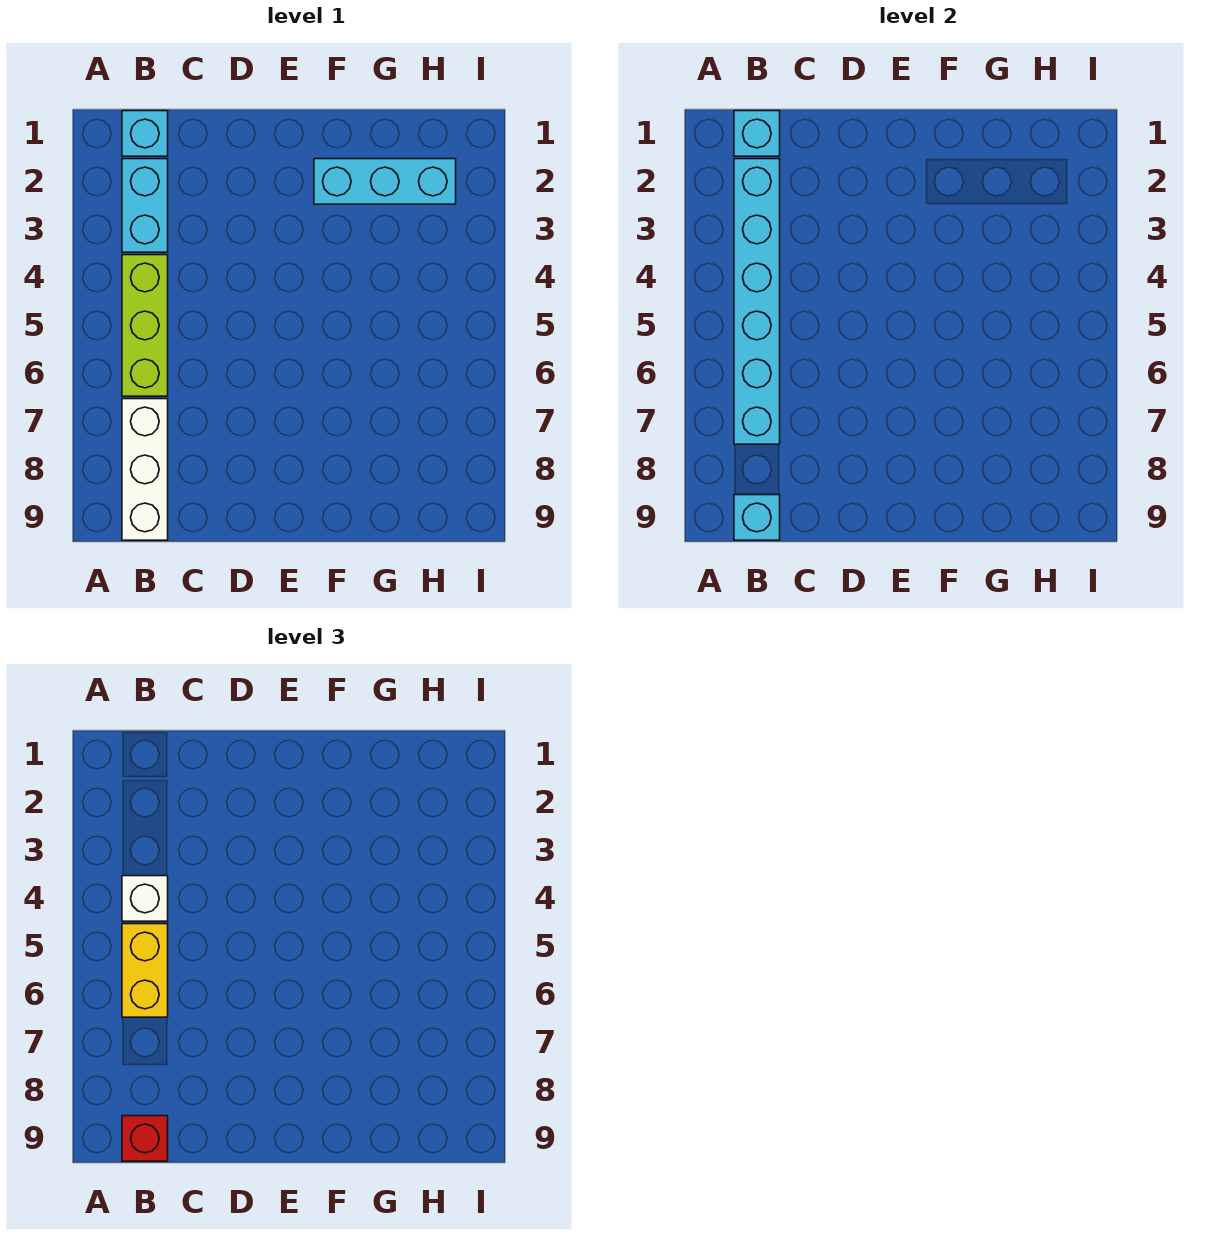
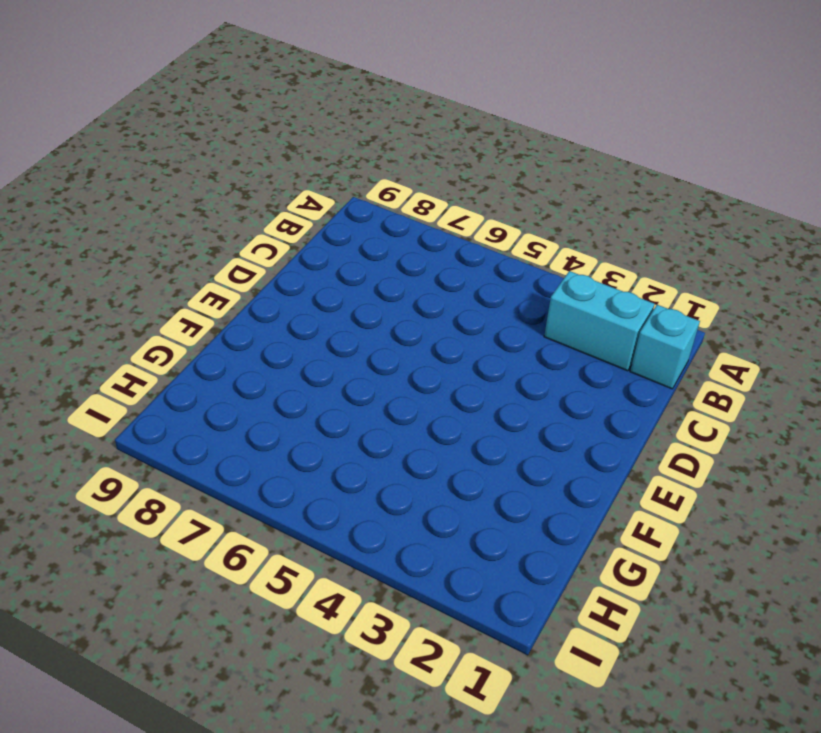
none -> lime 1x3 brick [122,255,168,396]
none -> white 1x3 brick [122,399,168,540]

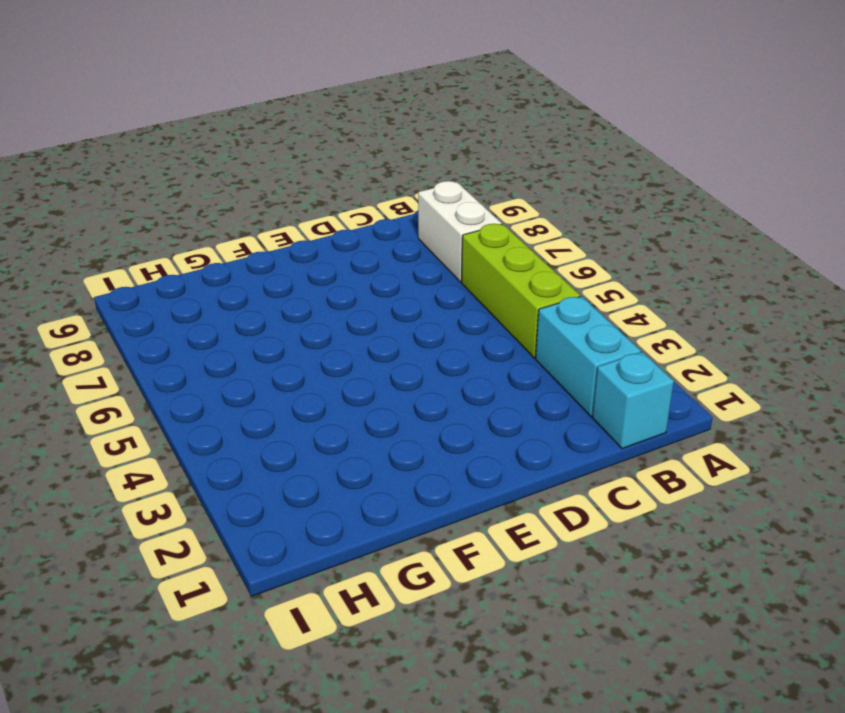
white 1x2 brick [418,181,502,282] -> white 1x3 brick [122,399,168,540]
none -> cyan 1x3 brick [314,159,456,204]
none -> cyan 1x1 brick [734,111,780,156]

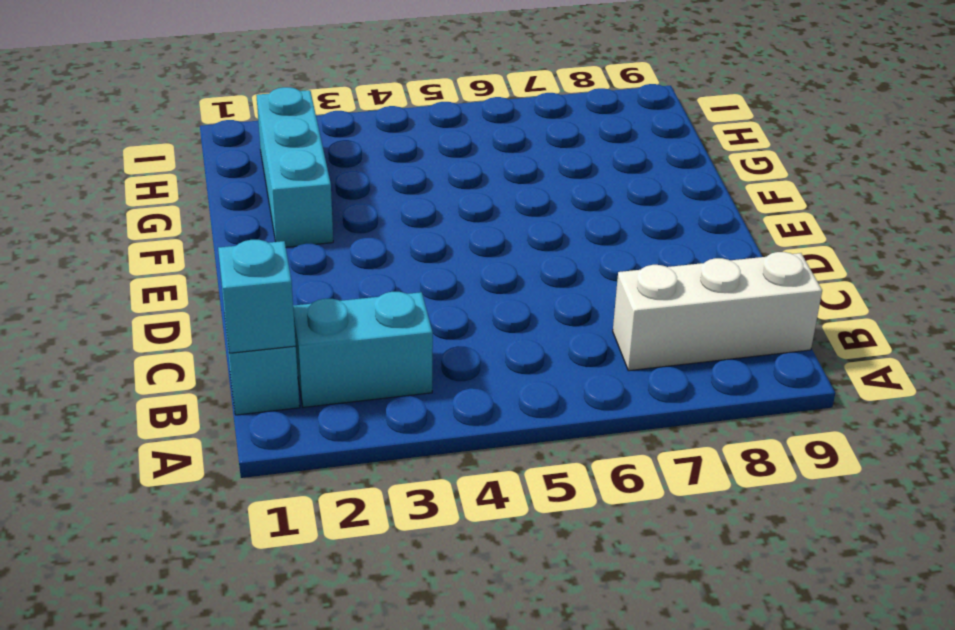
none -> lime 1x3 brick [122,255,168,396]
none -> cyan 1x6 brick [734,159,780,444]

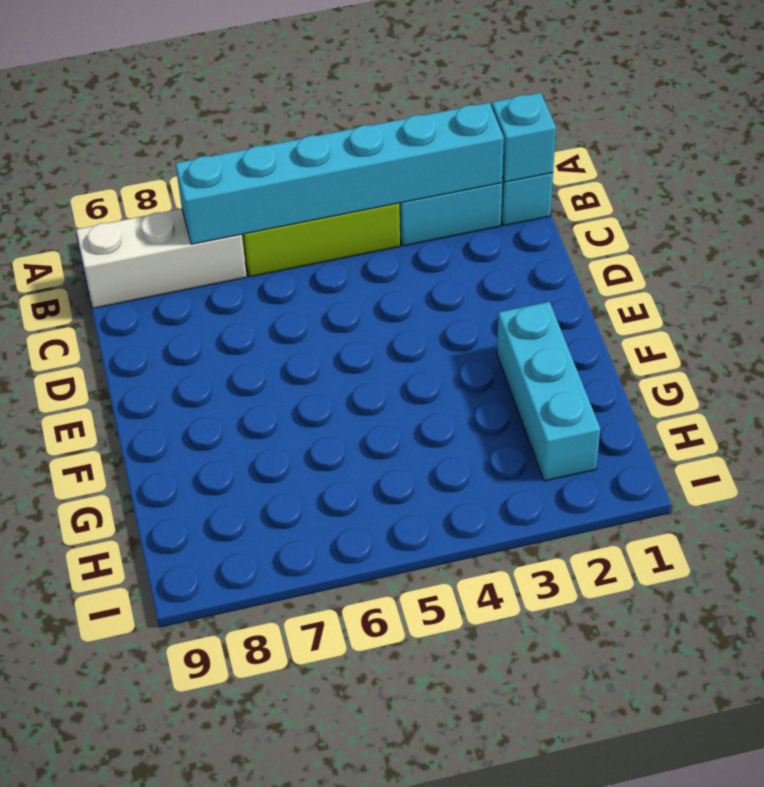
none -> cyan 1x1 brick [734,495,780,540]
none -> white 1x1 brick [122,876,168,921]

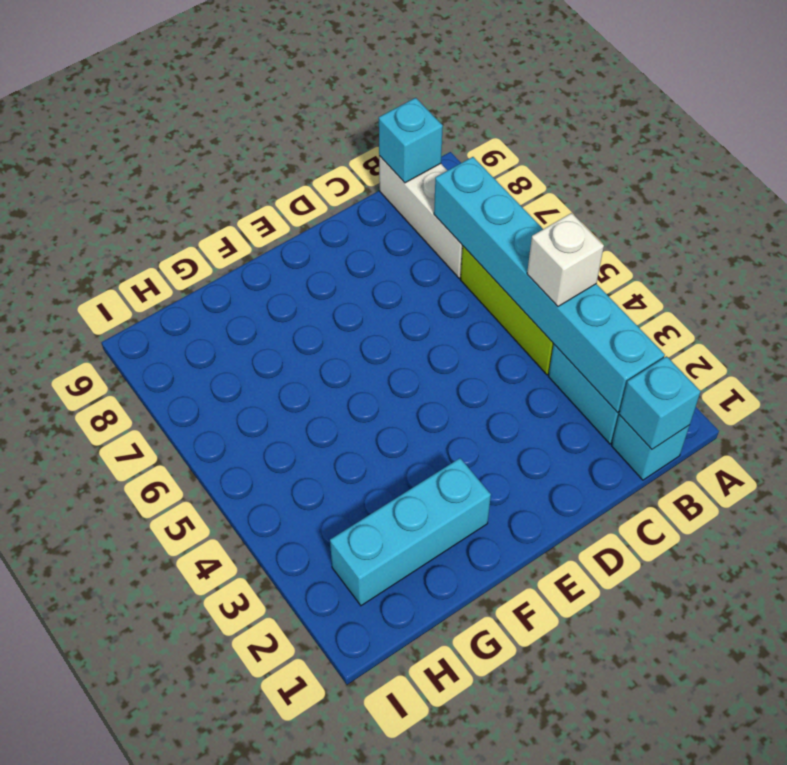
none -> yellow 1x2 brick [122,924,168,1017]
none -> red 1x1 brick [122,1116,168,1161]

